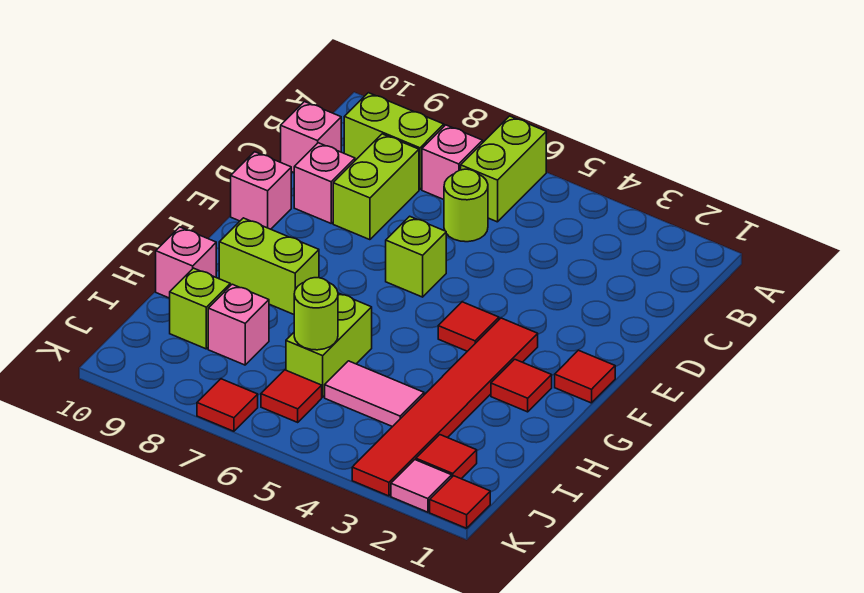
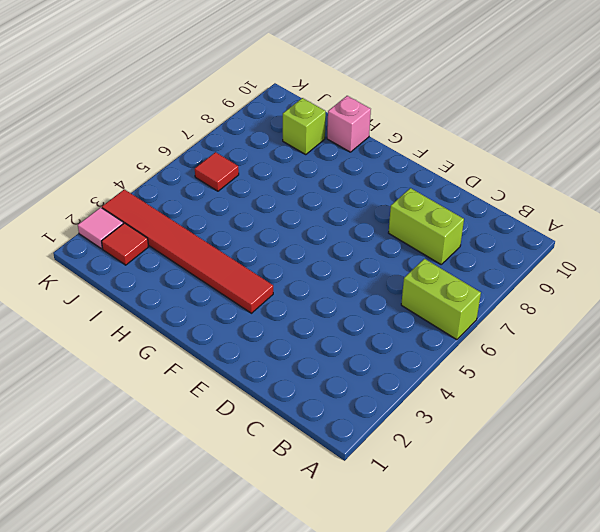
none -> pink 1x1 brick [422,125,483,200]
none -> lime 1x2 brick [344,93,444,190]
none -> lime 1x1 round brick [444,169,488,242]

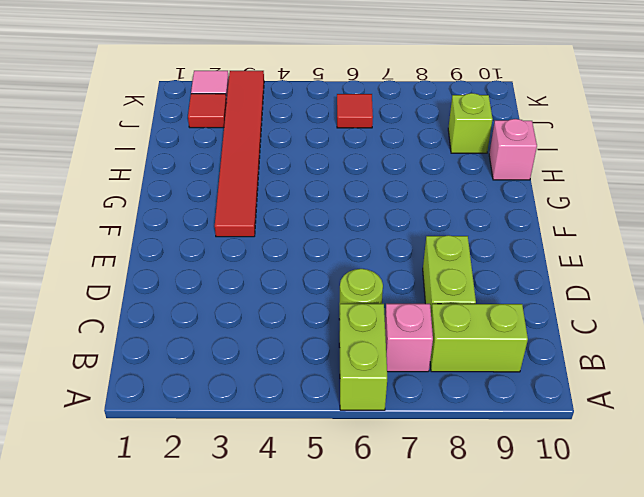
none -> pink 1x1 brick [281,102,341,172]
none -> pink 1x1 brick [294,143,355,223]
none -> lime 1x1 brick [386,216,446,297]

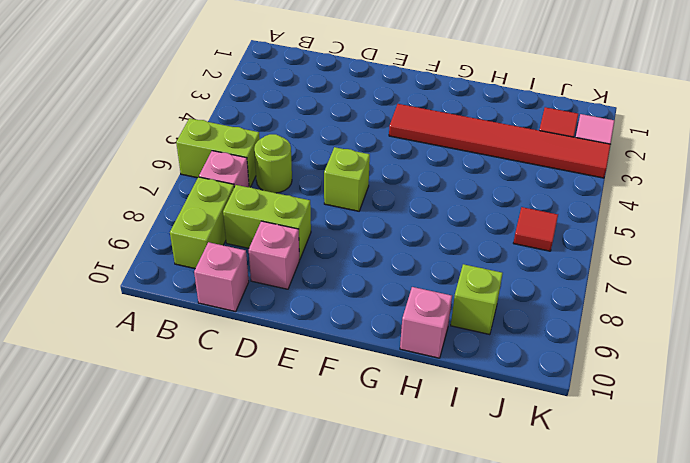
none -> pink 1x1 brick [231,152,291,229]
none -> red 1x1 tile [555,350,615,403]
none -> red 1x1 tile [438,302,499,351]

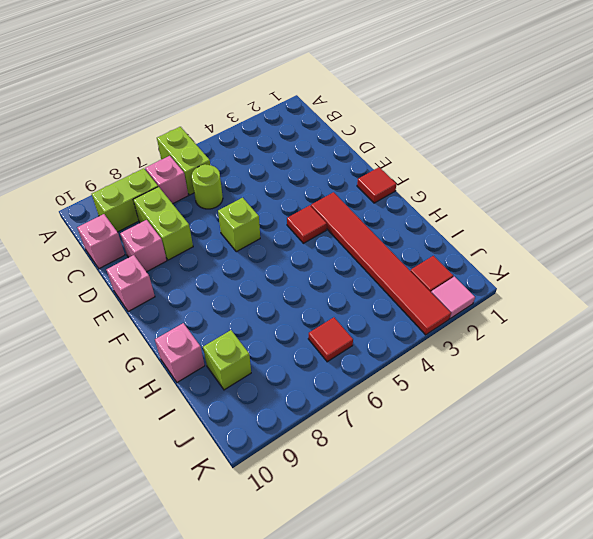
none -> red 1x1 tile [491,359,552,412]
none -> lime 1x2 brick [219,218,319,314]
none -> lime 1x2 brick [286,293,372,397]

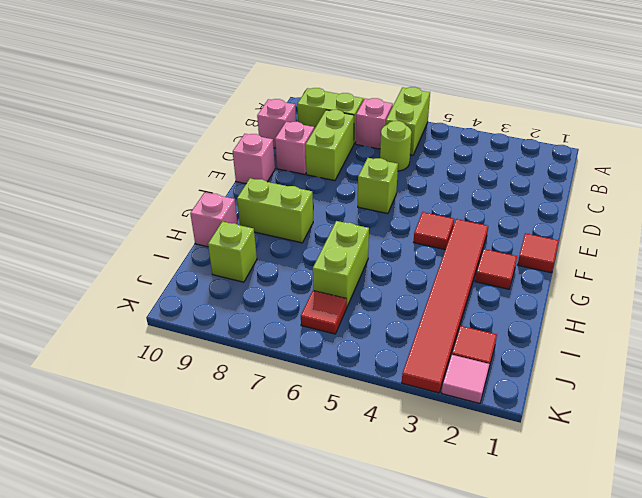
none -> pink 1x2 tile [325,361,424,427]
none -> pink 1x1 brick [208,284,269,365]
none -> red 1x1 tile [430,476,490,528]

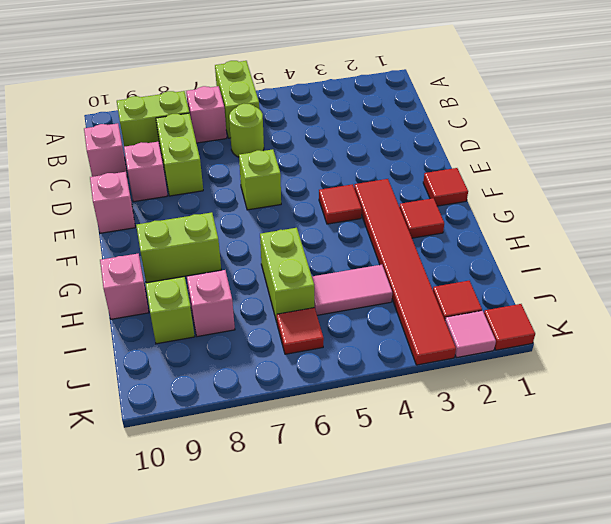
none -> red 1x1 tile [197,379,258,431]
none -> lime 1x1 round brick [294,278,338,350]

